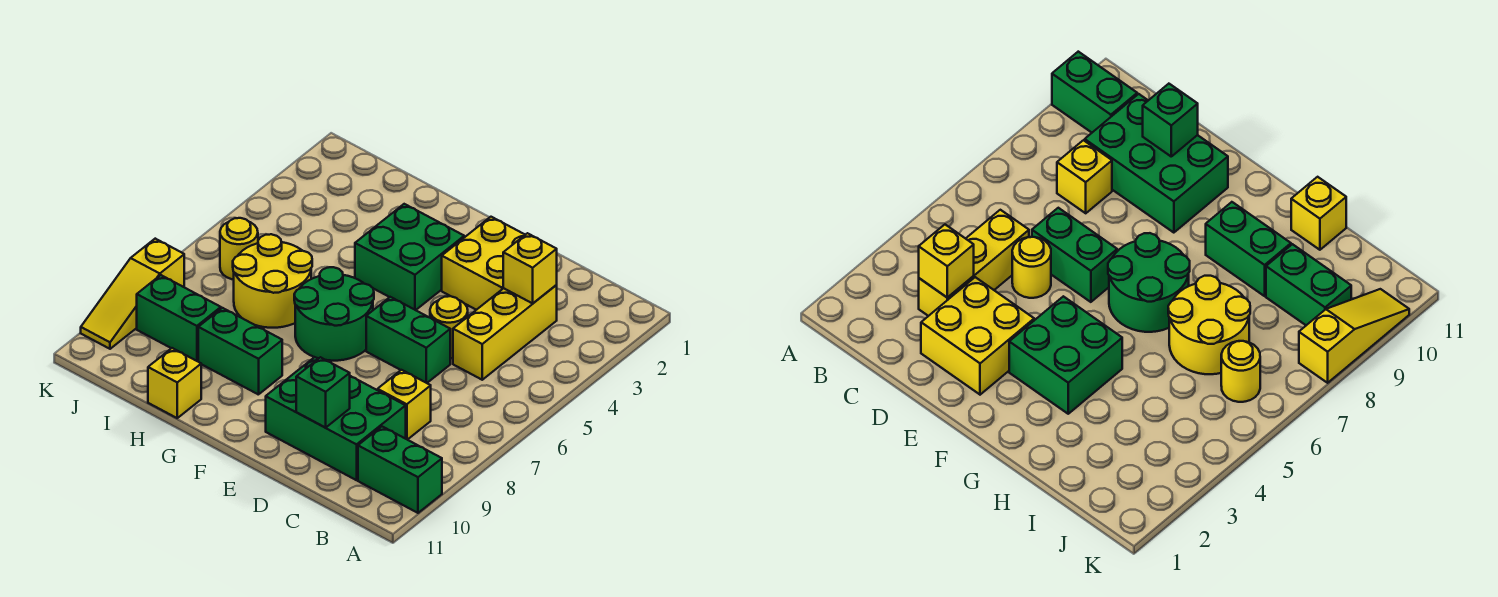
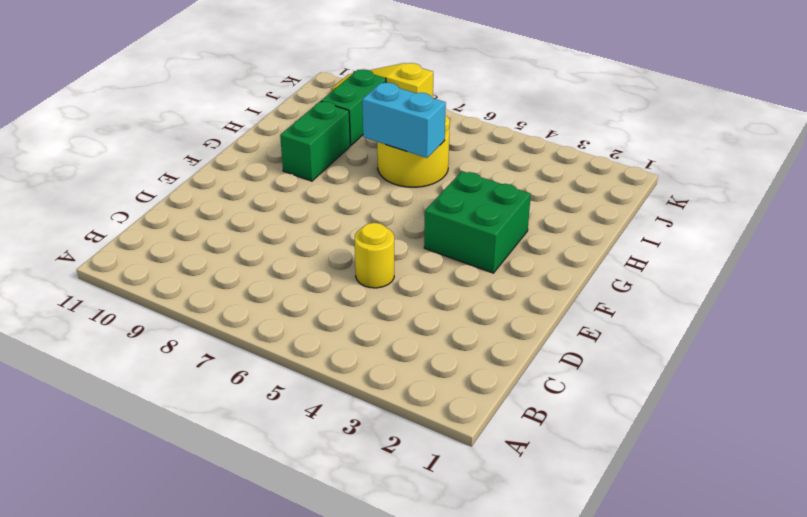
cyan 1x2 brick [362,83,446,158] -> none
none -> green 1x2 brick [358,427,442,513]
none -> yellow 1x3 brick [453,285,557,380]
none -> yellow 1x1 brick [378,370,431,440]

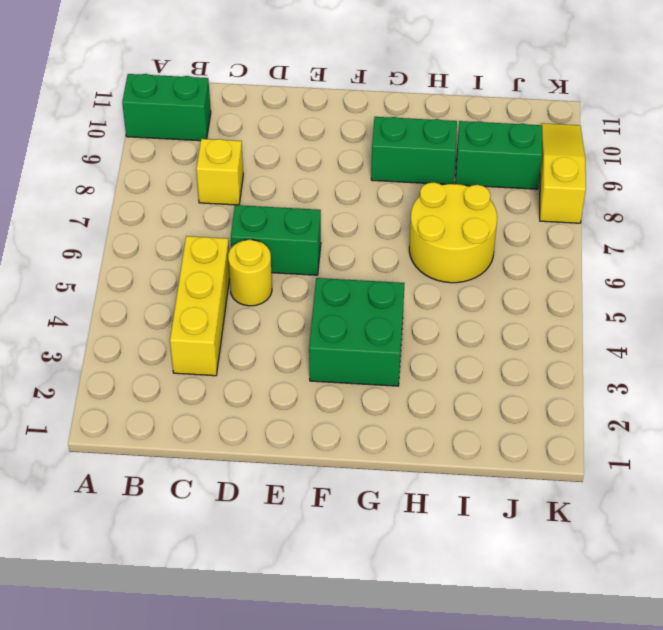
none -> green 2x3 brick [266,357,406,480]
none -> yellow 2x2 brick [442,217,525,310]
none -> green 2x2 round brick [294,267,374,361]

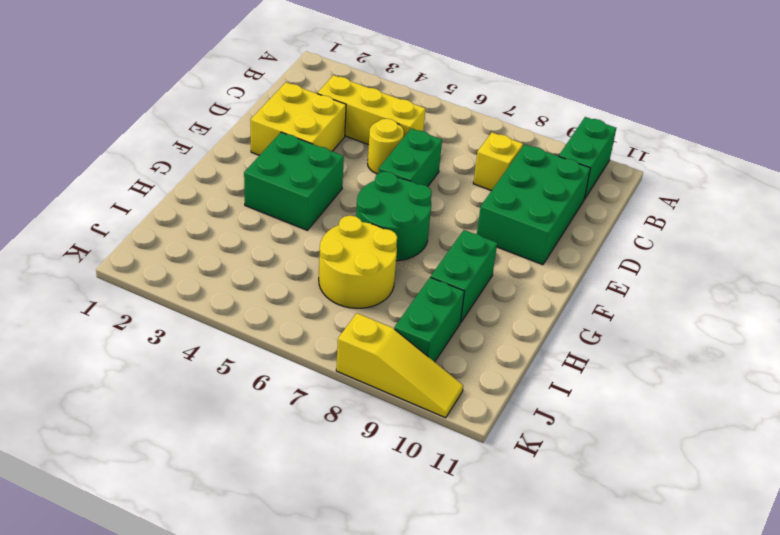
none -> yellow 1x1 brick [148,348,201,418]
none -> yellow 1x1 round brick [220,218,258,280]
none -> yellow 1x1 brick [503,233,557,303]

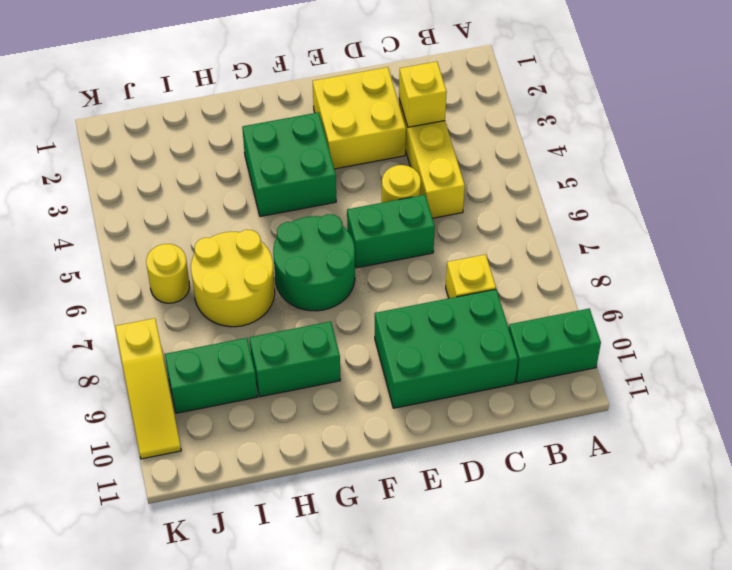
none -> yellow 1x1 brick [148,348,201,418]
none -> green 1x1 brick [296,357,350,427]

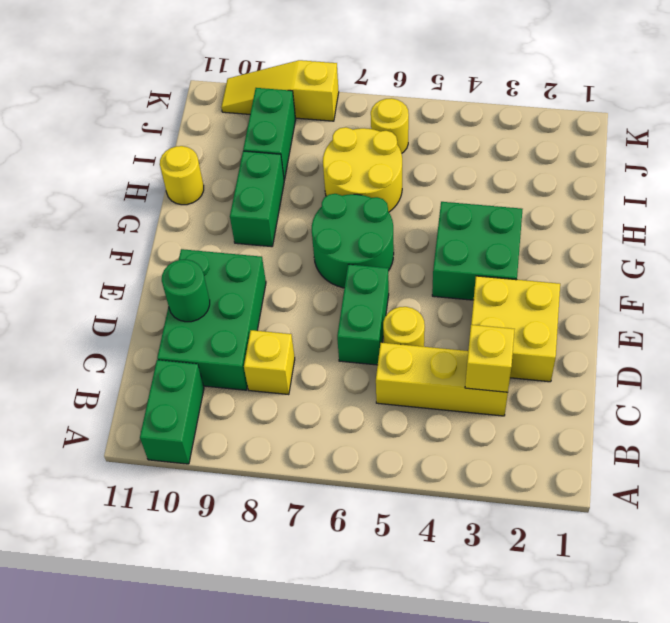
green 1x1 round brick [162,259,210,322] -> green 1x1 brick [296,357,350,427]
yellow 1x1 round brick [160,146,204,205] -> yellow 1x1 brick [148,348,201,418]

